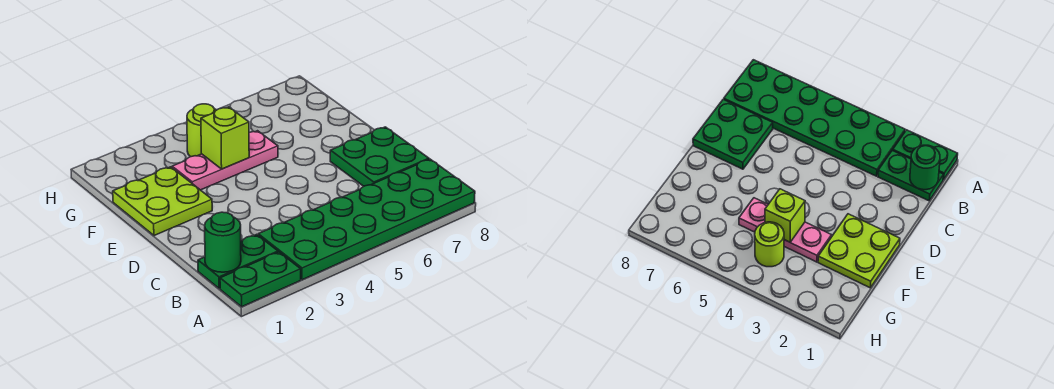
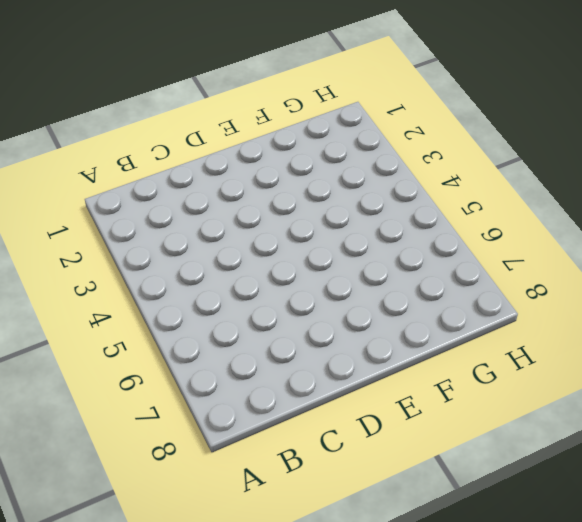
none -> green 1x2 plate [220,252,301,307]
none -> green 2x6 plate [258,159,475,280]

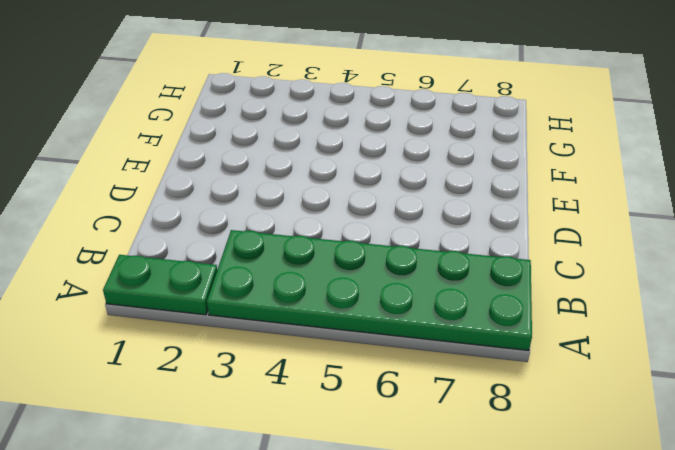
none -> green 1x2 plate [198,234,278,289]
none -> green 2x2 plate [330,127,429,186]

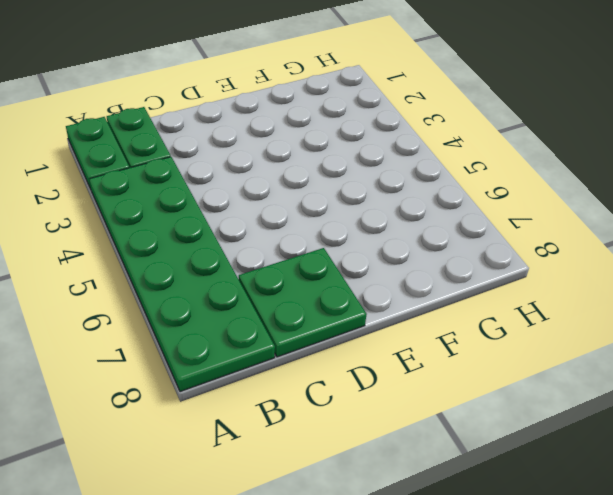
none -> lime 2x2 plate [113,167,212,236]
none -> pink 1x3 plate [172,131,278,190]

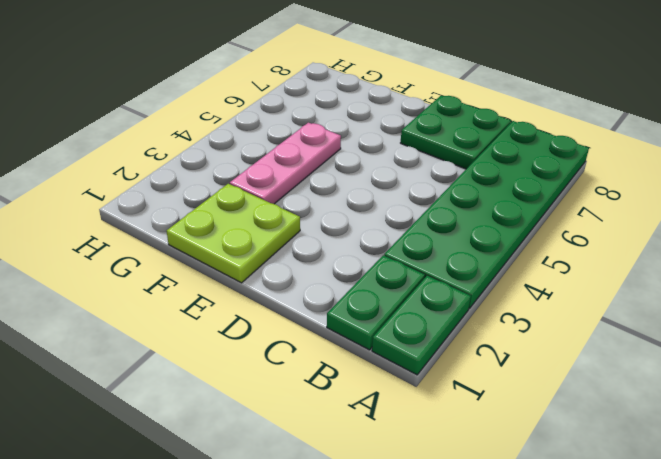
none -> lime 1x1 round brick [187,104,216,157]
none -> green 1x1 round brick [205,212,241,272]

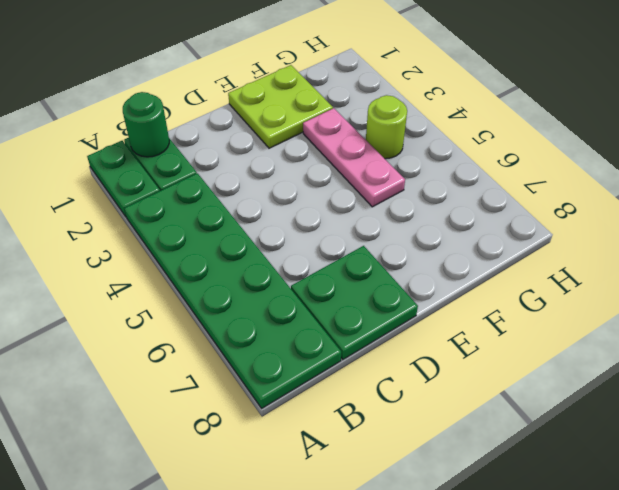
none -> lime 1x1 brick [201,107,249,169]

